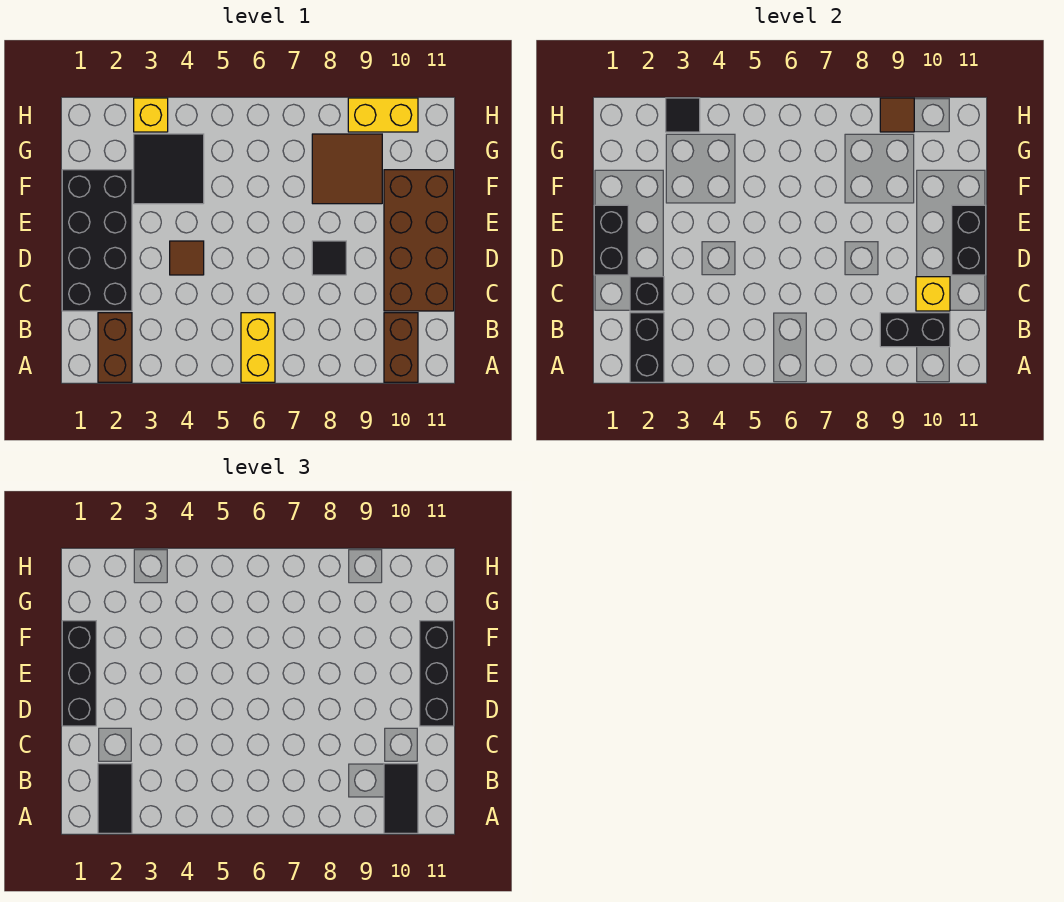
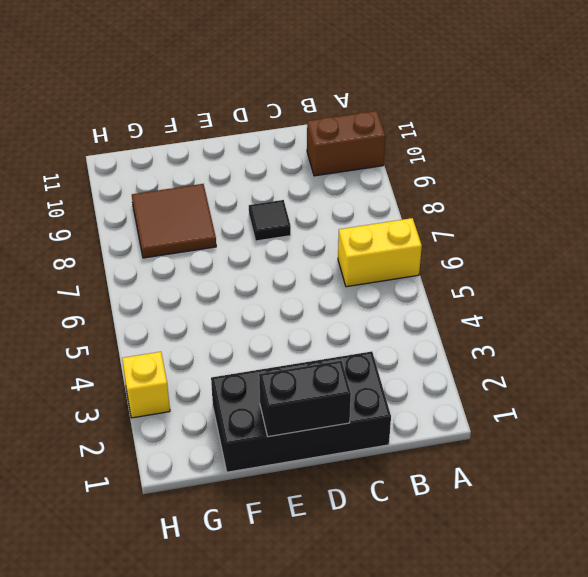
none -> brown 1x2 brick [98,313,132,382]
none -> brown 2x4 brick [384,170,454,311]
none -> brown 1x1 tile [170,241,204,275]

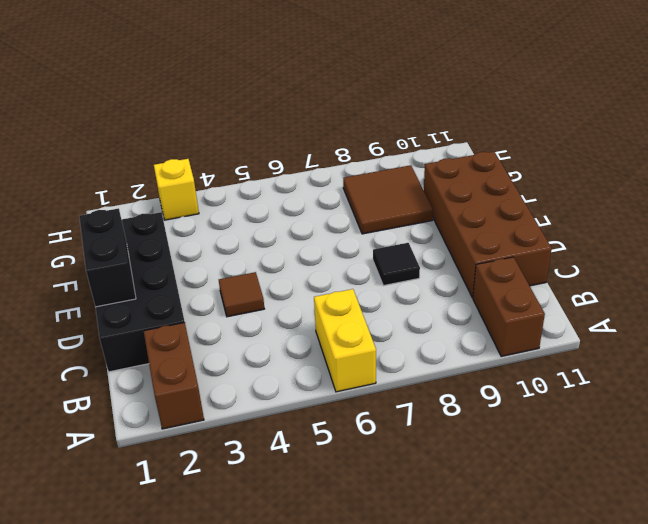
none -> black 2x2 tile [134,134,204,204]
none -> yellow 1x2 brick [348,98,418,132]
none -> black 1x2 brick [630,313,664,382]

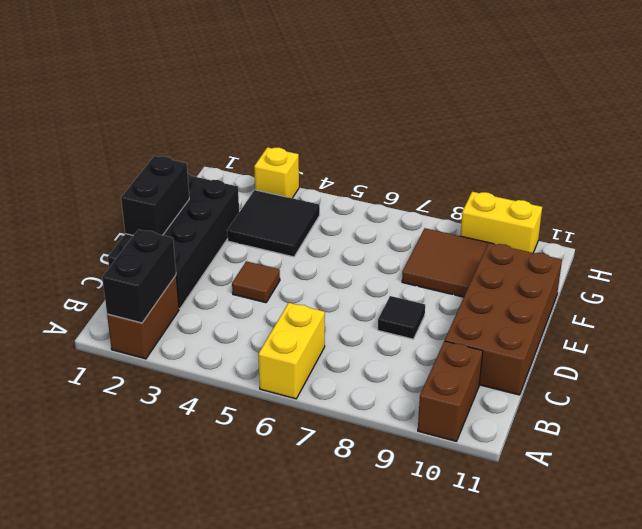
none -> black 1x2 brick [880,313,950,347]
none -> black 1x1 brick [630,277,664,311]
none -> yellow 1x1 brick [916,277,950,311]

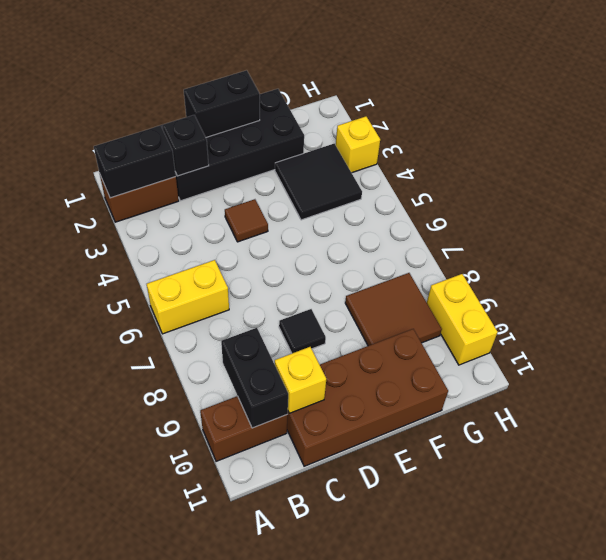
none -> black 1x2 brick [952,205,986,275]
none -> black 1x1 tile [666,98,700,132]
none -> brown 1x1 tile [880,98,914,132]

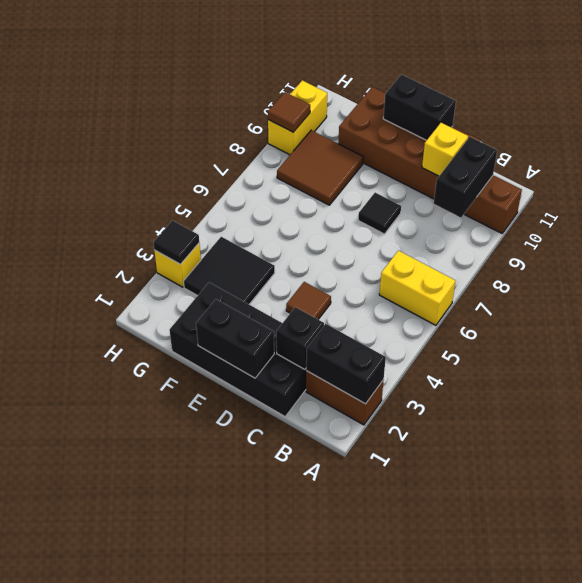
none -> black 1x2 tile [98,764,132,833]
none -> black 1x2 tile [384,764,418,833]
none -> black 1x3 brick [62,621,96,726]

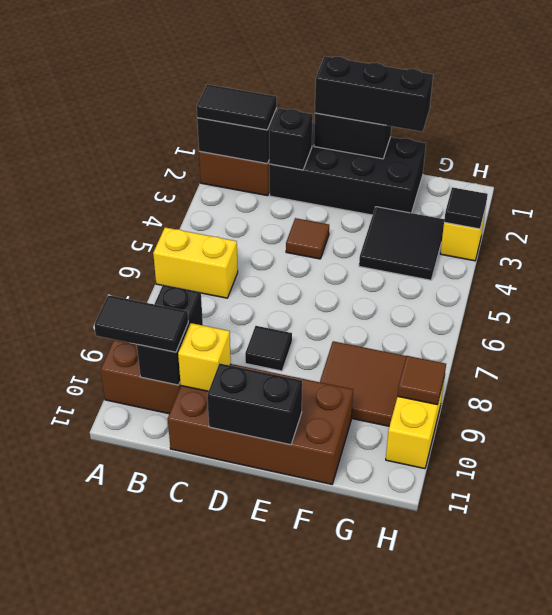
none -> black 1x3 brick [420,621,454,726]

